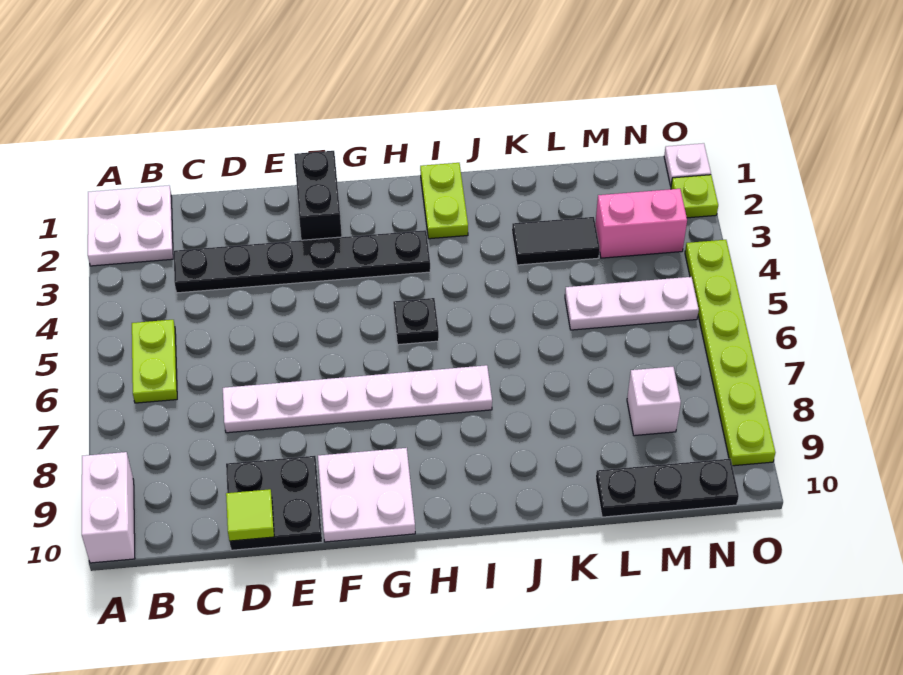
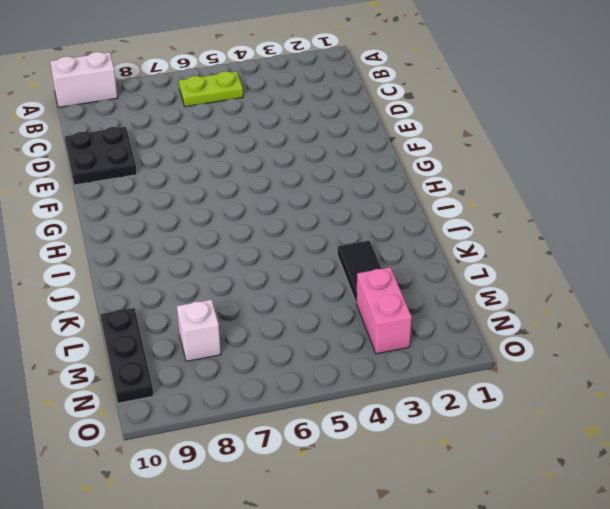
none -> white 2x2 plate [88,185,173,266]
none -> black 1x6 plate [174,230,430,293]
none -> white 1x6 plate [223,365,492,433]

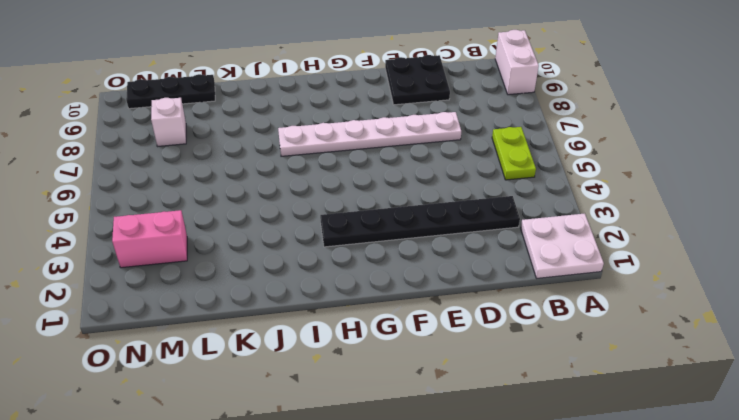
none -> black 1x2 brick [294,151,342,240]
none -> white 2x2 plate [318,448,415,542]
none -> black 1x1 plate [393,298,439,345]

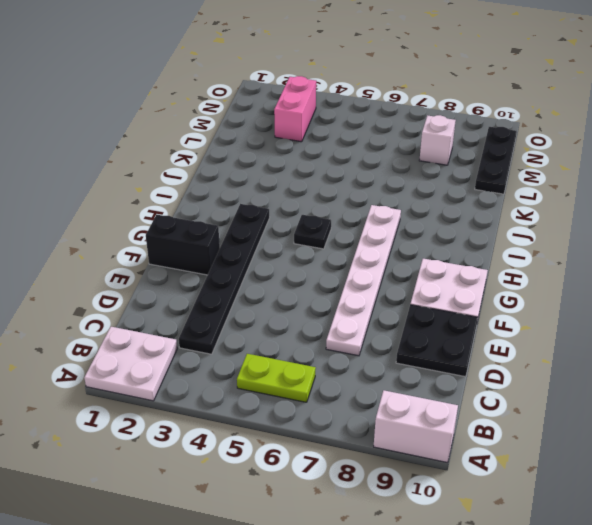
none -> lime 1x2 plate [420,163,468,239]
none -> black 1x2 tile [512,217,600,265]
none -> white 1x3 plate [565,277,699,330]

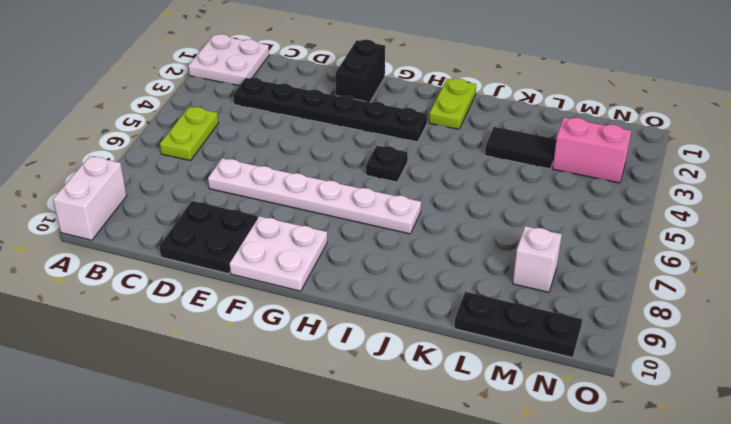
none -> white 1x3 plate [565,277,699,330]
none -> white 1x1 plate [664,143,711,186]
none -> lime 1x1 plate [671,175,718,218]

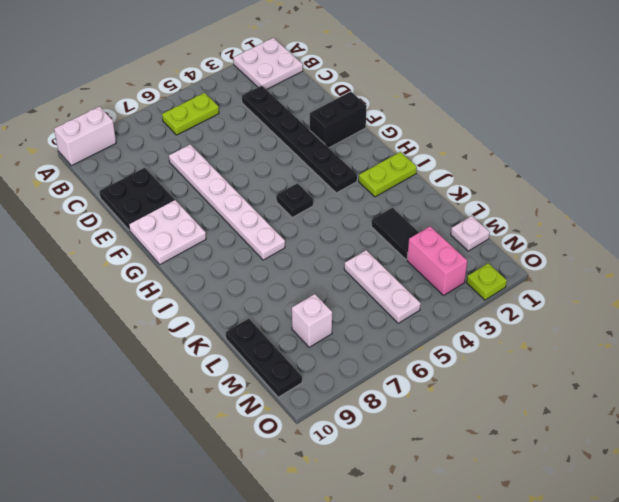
white 1x1 plate [451,216,490,251] -> white 1x1 plate moved to [664,143,711,186]
none -> lime 1x6 plate [685,240,775,466]
none -> lime 1x1 tile [226,489,274,541]

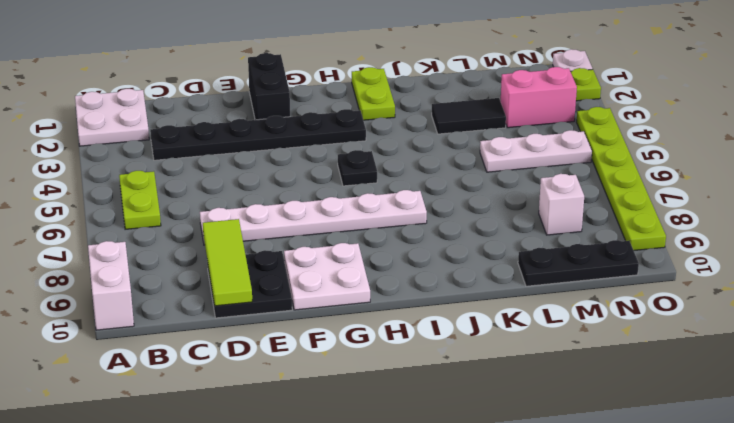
lime 1x3 tile [203,219,252,306] -> lime 1x1 tile [226,489,274,541]

